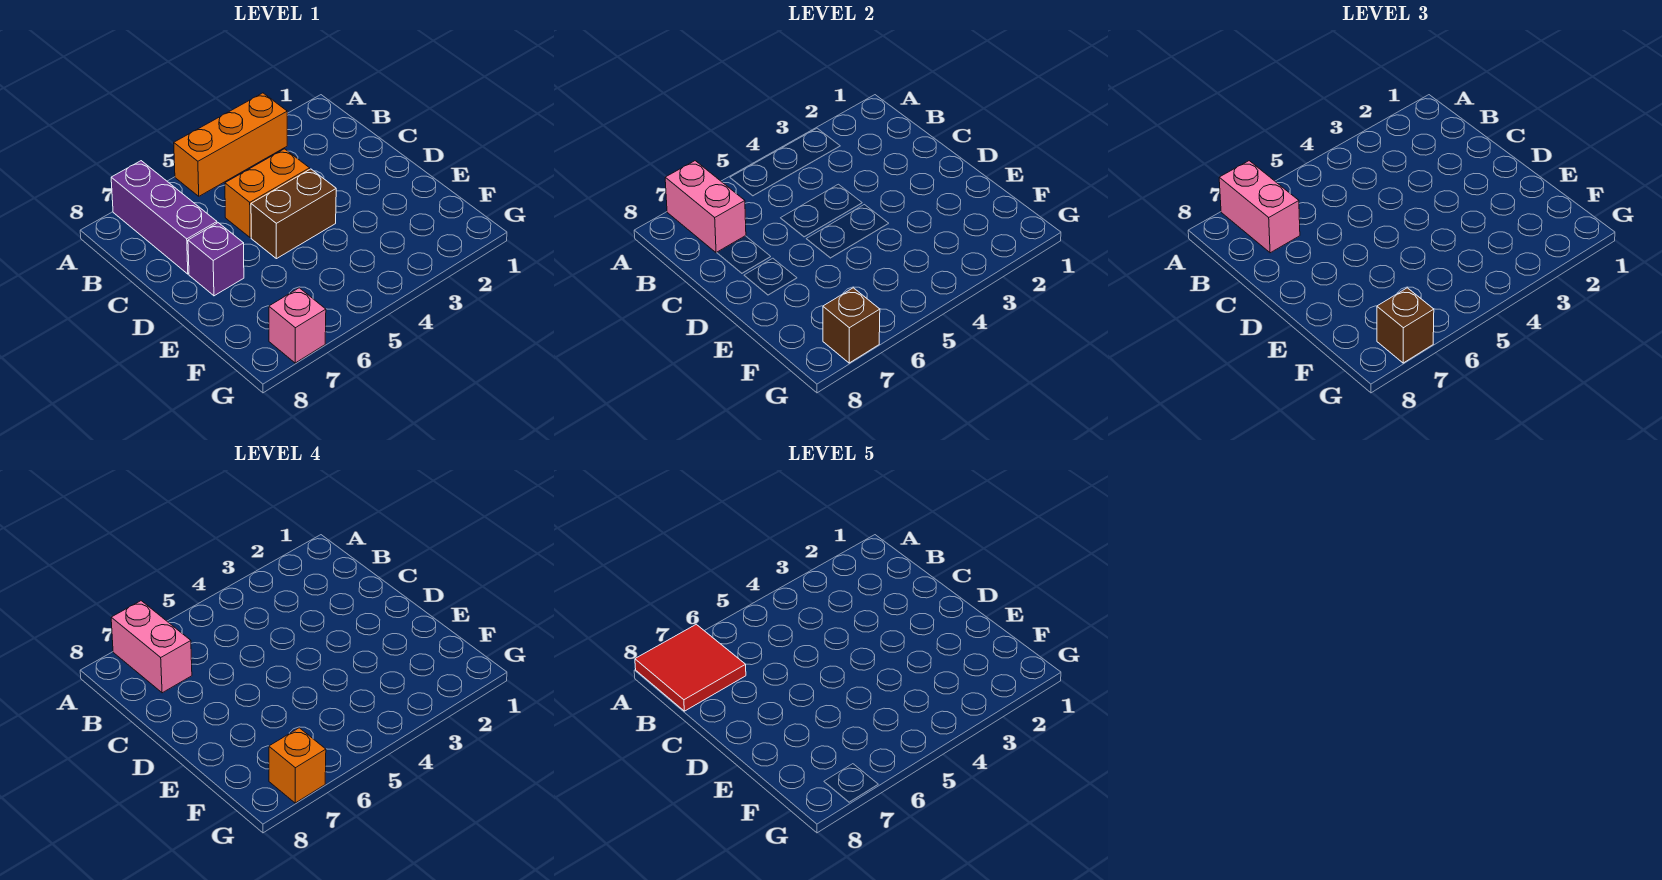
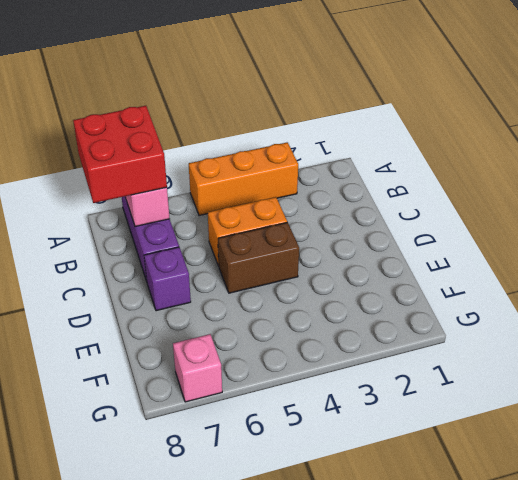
red 2x2 brick [73,106,167,203] -> pink 1x2 brick [1219,161,1300,253]
none -> brown 1x1 brick [823,288,880,363]
none -> brown 1x1 brick [1377,288,1434,363]
none -> pink 1x2 brick [111,601,192,693]

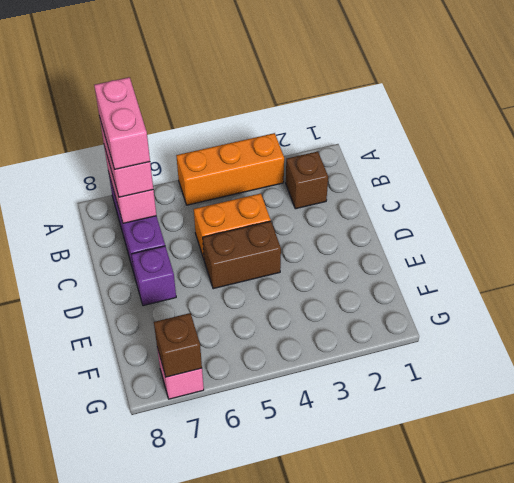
brown 1x1 brick [286,151,328,209] -> brown 1x1 brick moved to [1377,288,1434,363]
none -> orange 1x1 brick [269,728,326,803]
none -> red 2x2 tile [635,624,746,711]

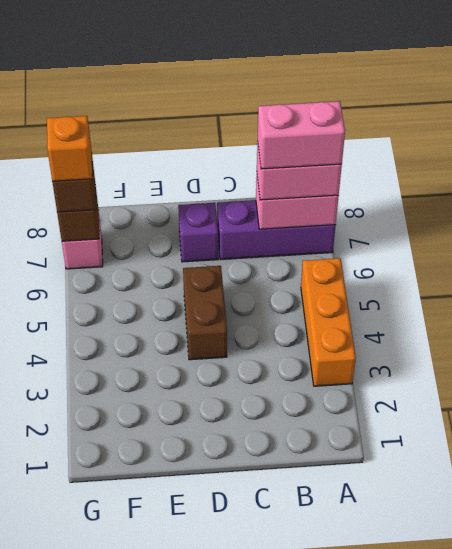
none -> orange 1x2 brick [225,149,310,238]
none -> red 2x2 tile [635,624,746,711]

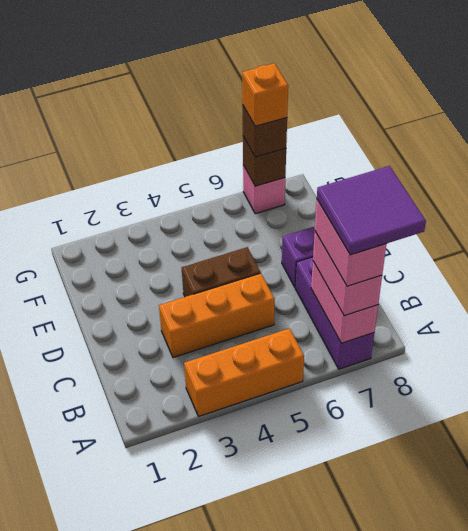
purple 2x2 tile [317,166,426,255] -> red 2x2 tile [635,624,746,711]
orange 1x3 brick [159,273,275,358] -> orange 1x2 brick [225,149,310,238]

